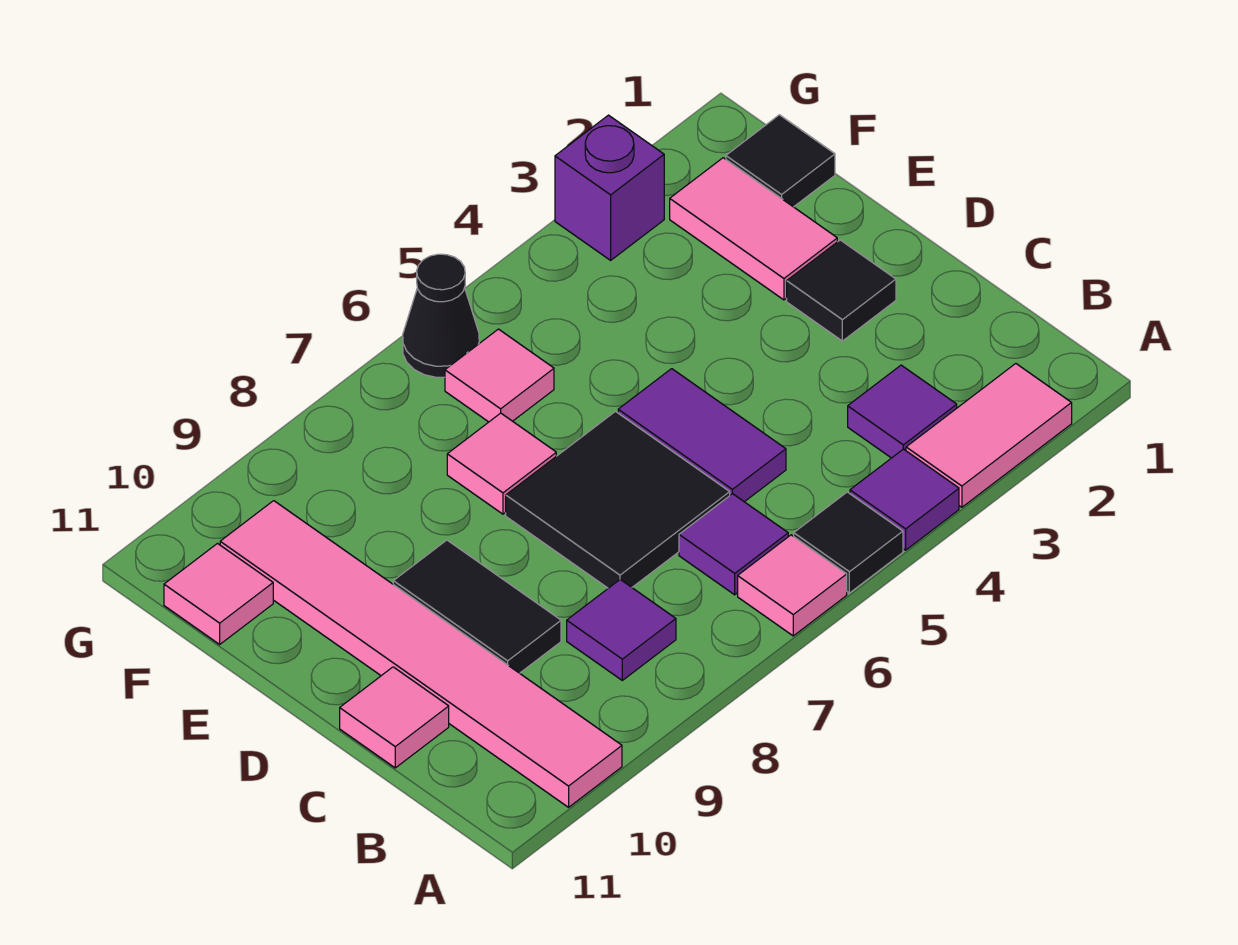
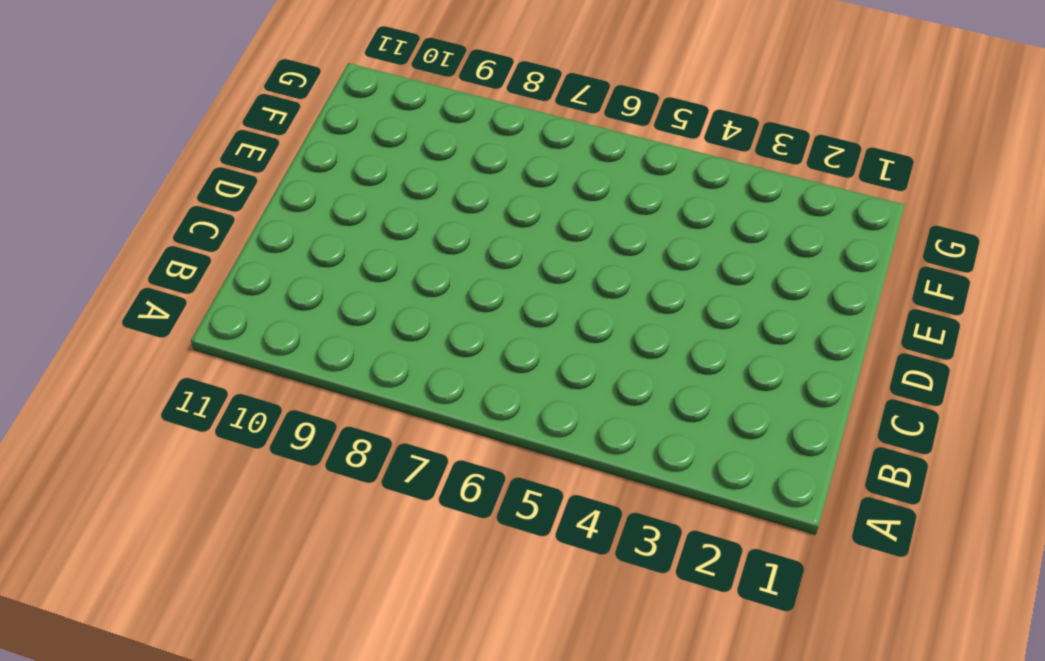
none -> pink 1x2 tile [906,364,1072,507]
none -> purple 1x1 tile [850,449,959,550]
none -> black 1x1 tile [794,492,903,593]

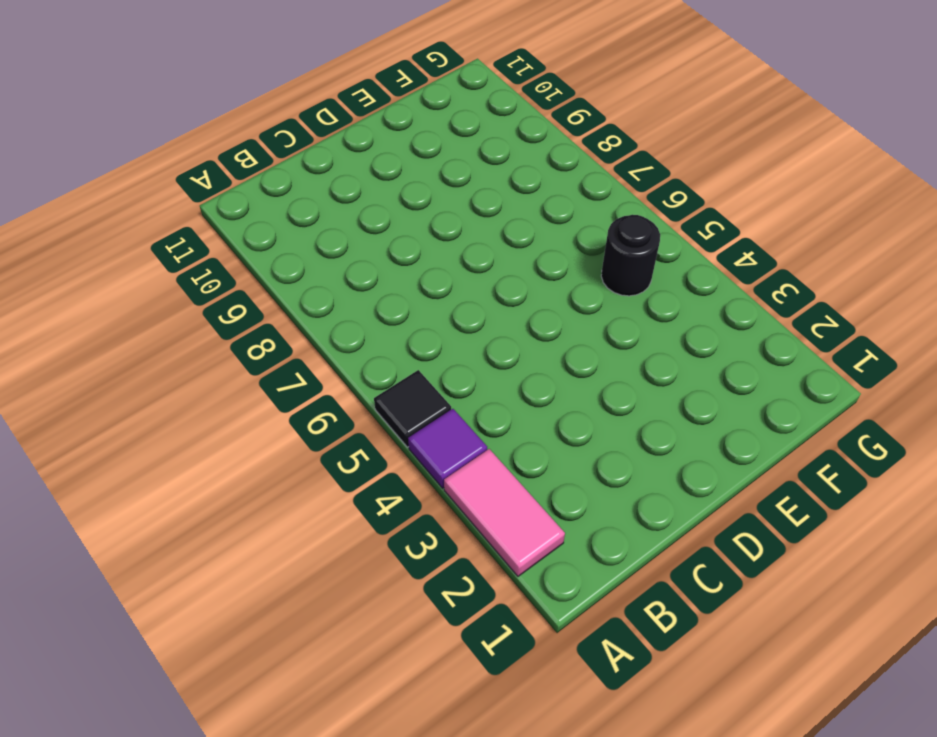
black 1x1 round brick [601,215,660,296] -> none
none -> pink 1x1 tile [738,535,847,636]
none -> pink 1x6 tile [220,501,622,807]
none -> purple 1x1 tile [848,365,957,458]

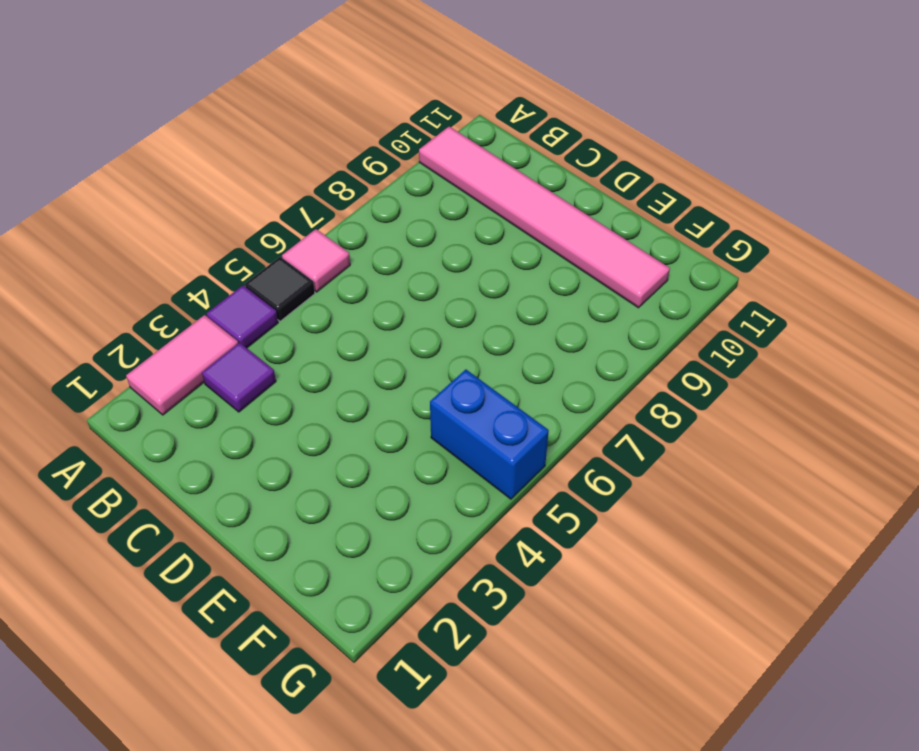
blue 1x2 brick [430,370,549,499] -> none
none -> purple 1x1 tile [679,494,788,595]
none -> purple 1x1 tile [567,580,676,680]
none -> purple 1x2 tile [618,369,786,502]

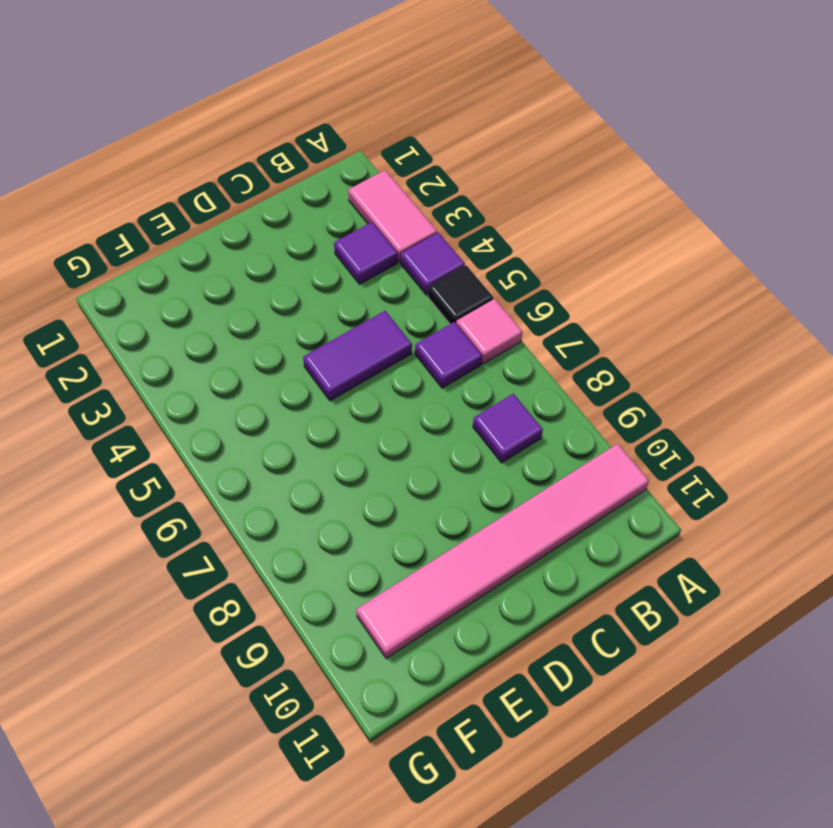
none -> black 2x2 tile [506,412,730,588]
none -> black 1x2 tile [393,540,561,673]
none -> pink 1x1 tile [340,667,449,768]

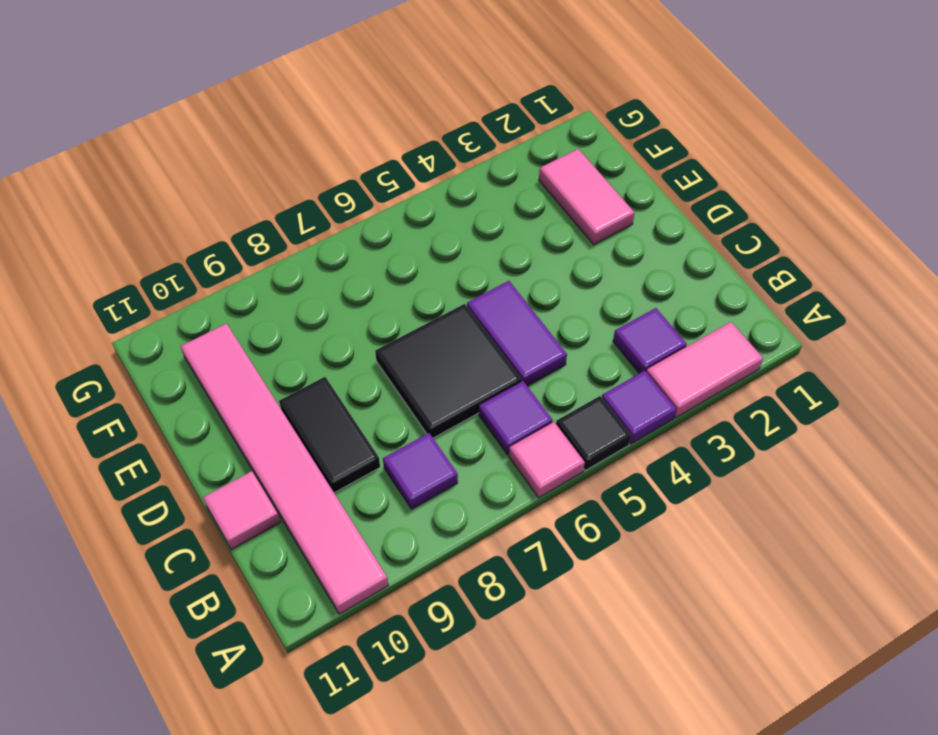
none -> black 1x1 tile [787,240,896,341]
none -> pink 1x1 tile [447,413,556,514]
none -> black 1x1 tile [726,115,835,207]

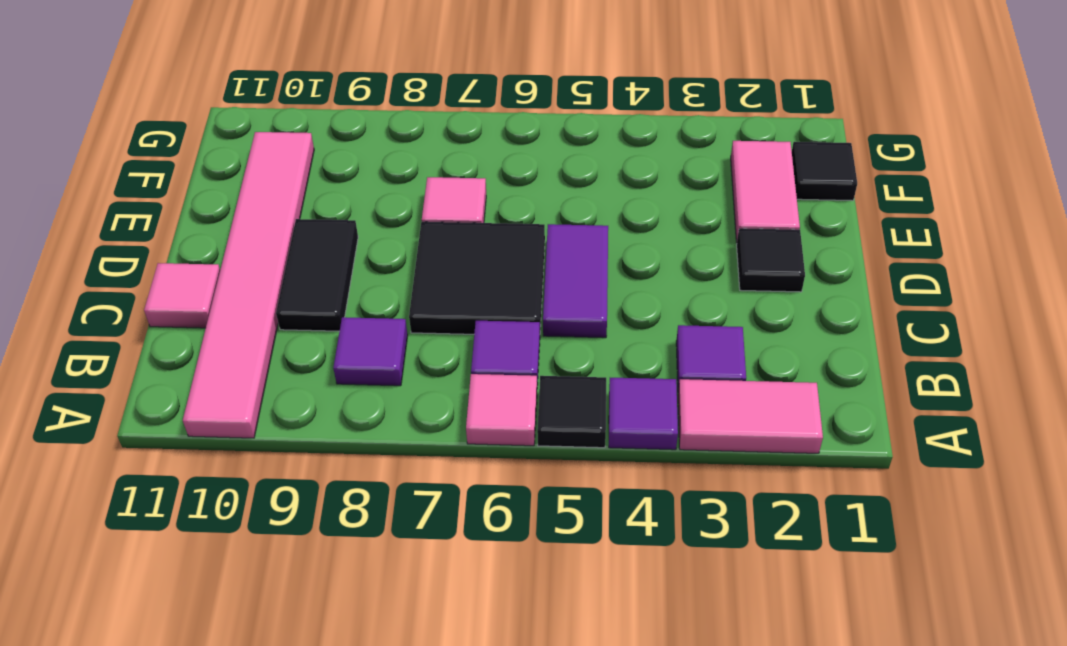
none -> pink 1x1 tile [445,329,554,422]
none -> pink 1x1 tile [164,544,273,644]
none -> purple 1x1 brick [555,115,664,260]

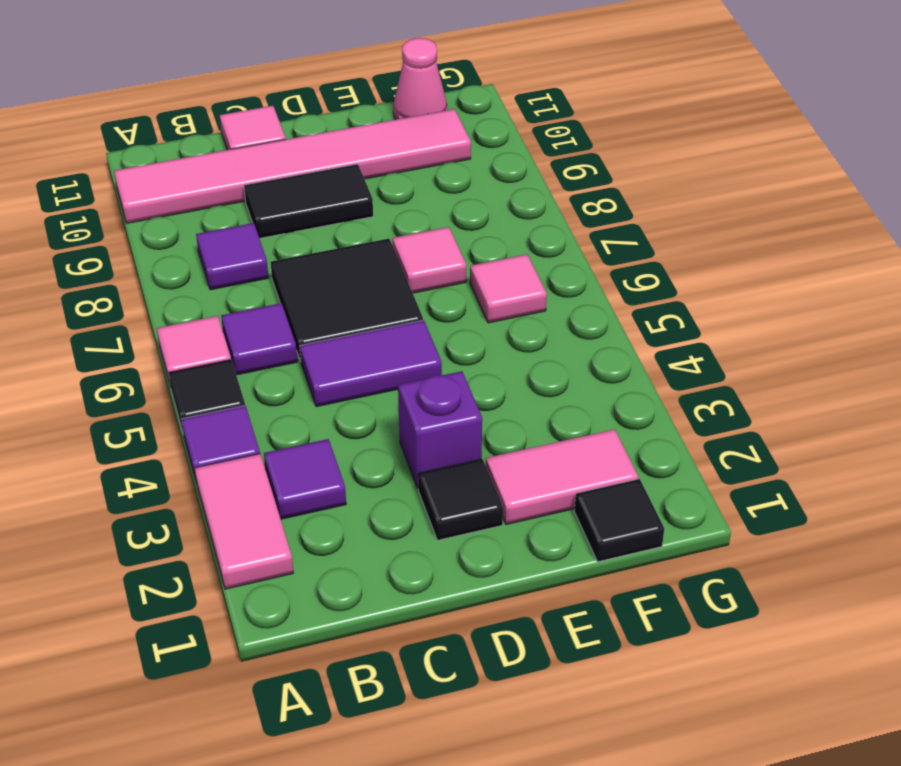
purple 1x1 brick [398,371,482,488] -> purple 1x1 brick moved to [555,115,664,260]
pink 1x1 cone [393,38,447,120] -> pink 1x1 tile [164,544,273,644]
none -> black 1x1 cone [403,254,479,377]

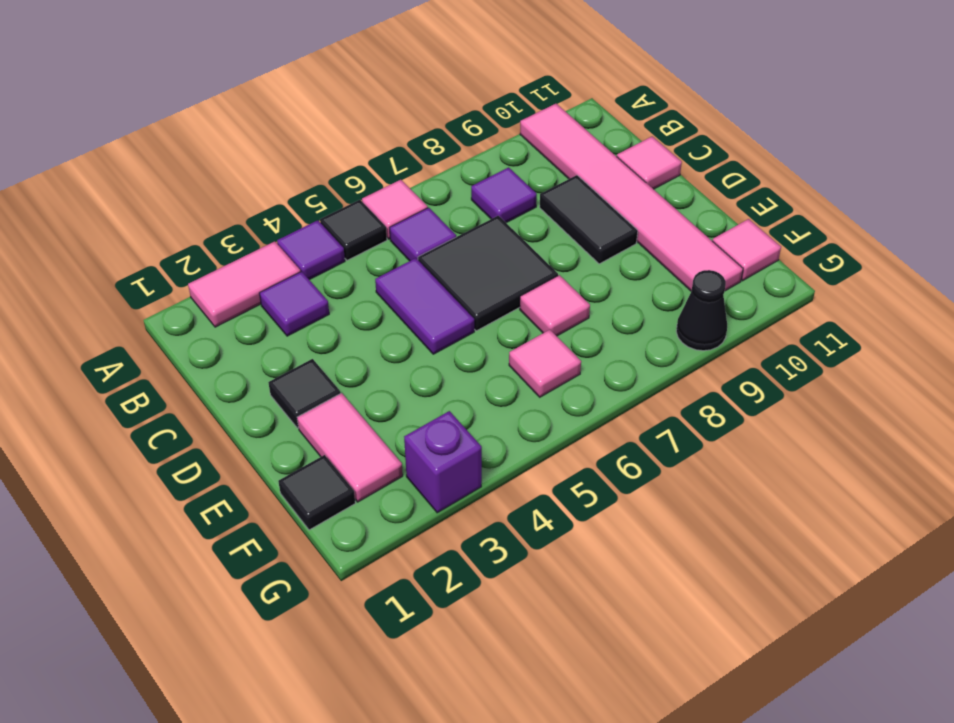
black 1x1 cone [676,270,727,351] -> black 1x1 cone moved to [403,254,479,377]

